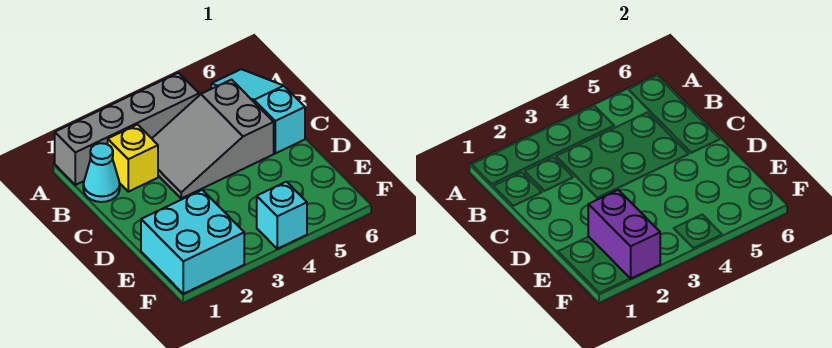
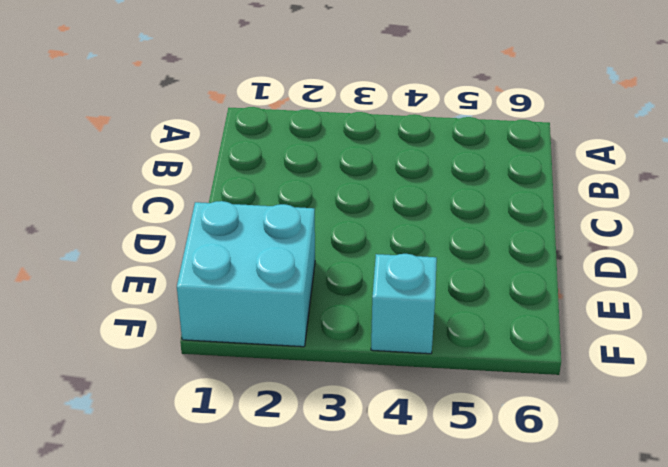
none -> grey 1x4 brick [55,73,199,185]
none -> cyan 1x3 slope [211,69,305,153]

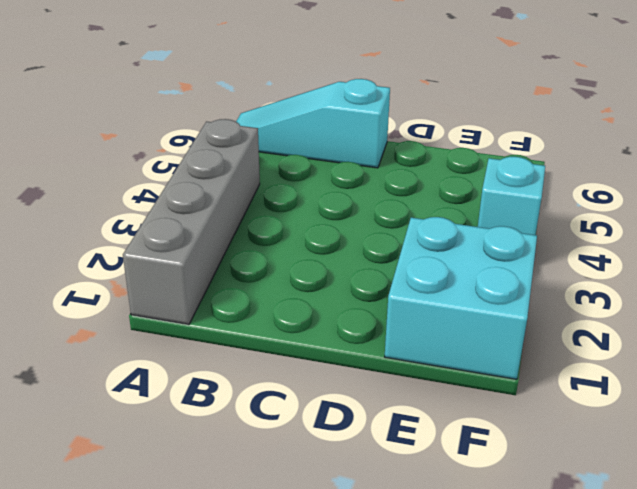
none -> cyan 1x1 cone [83,143,120,202]
none -> yellow 1x1 brick [108,125,158,192]

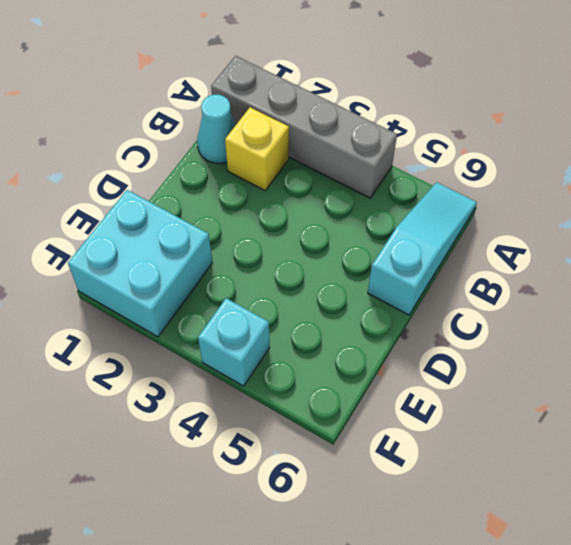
none -> grey 2x3 slope [152,80,274,198]
none -> purple 1x2 brick [588,190,660,279]

